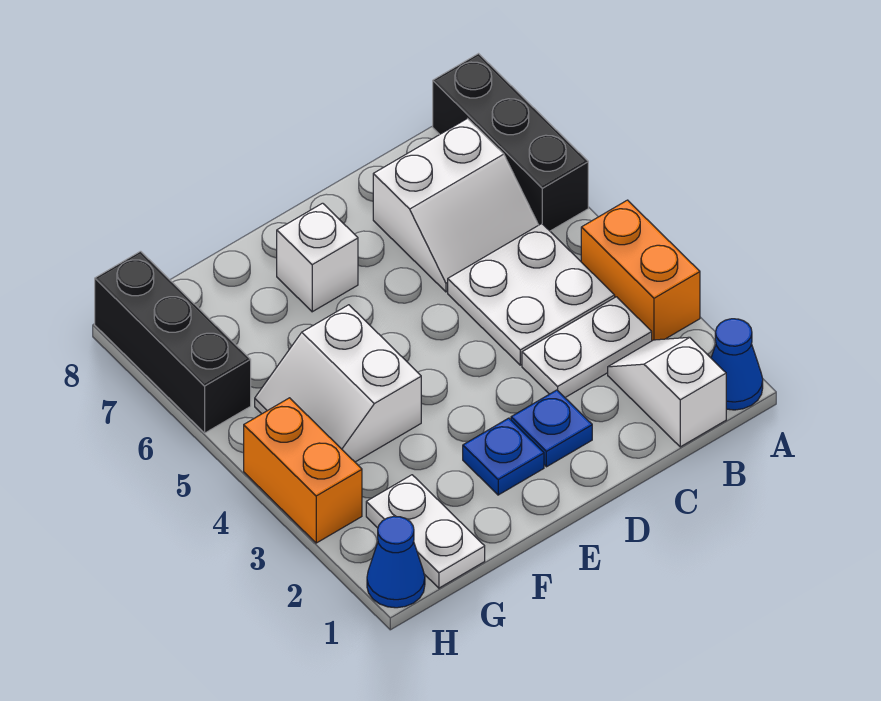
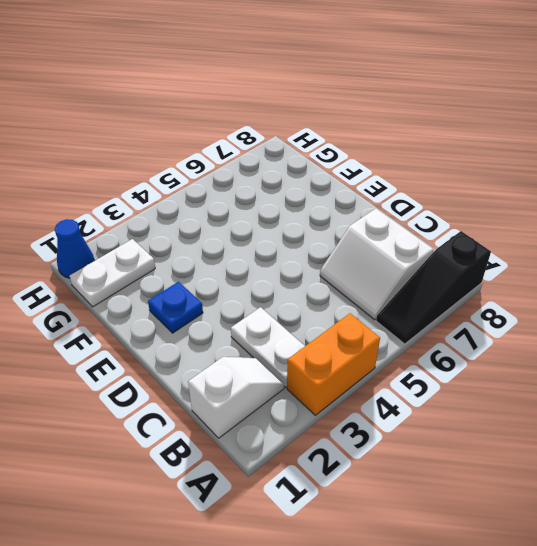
black 1x3 slope [376,231,491,344] -> black 1x3 brick [433,54,588,231]
none -> blue 1x1 cone [711,319,763,410]
none -> white 2x2 plate [448,224,615,365]
none -> blue 1x1 plate [511,390,592,467]

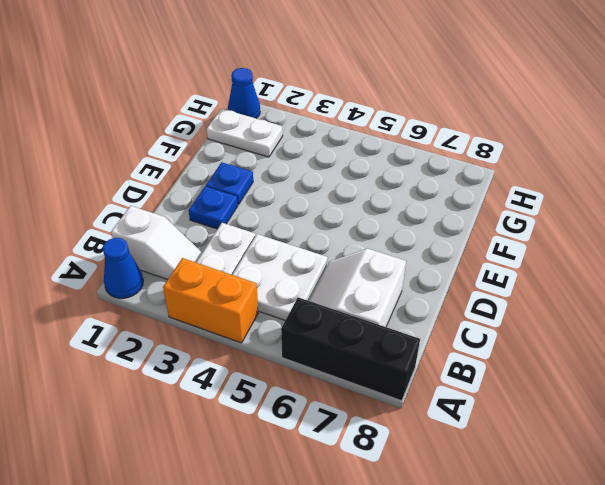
none -> white 1x1 brick [277,203,358,312]
none -> white 2x2 slope [255,305,421,462]
none -> orange 1x2 brick [244,398,362,543]

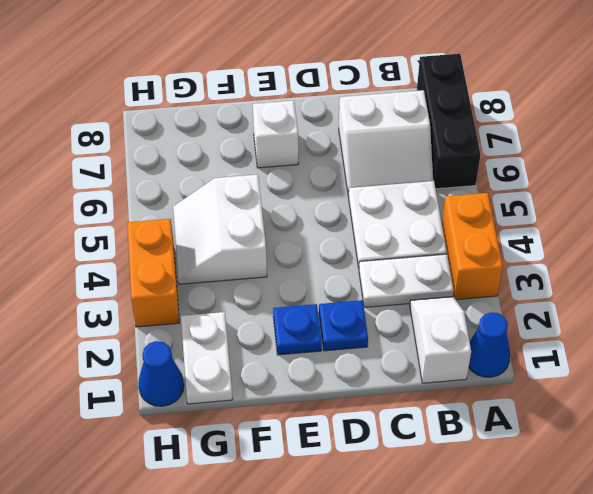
none -> black 1x3 brick [95,251,251,433]

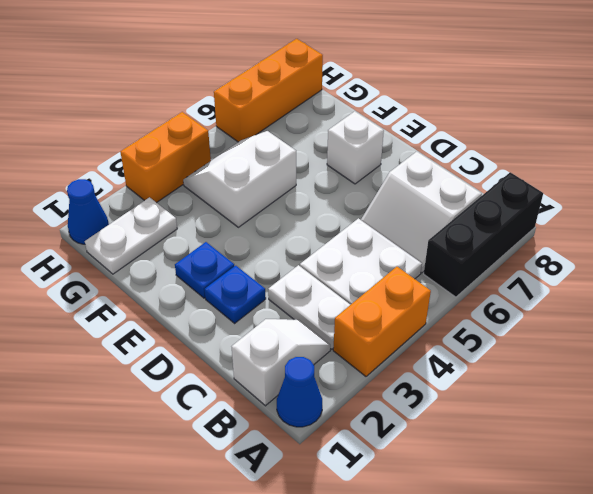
orange 1x3 brick [214,39,323,142] -> black 1x3 brick [95,251,251,433]

